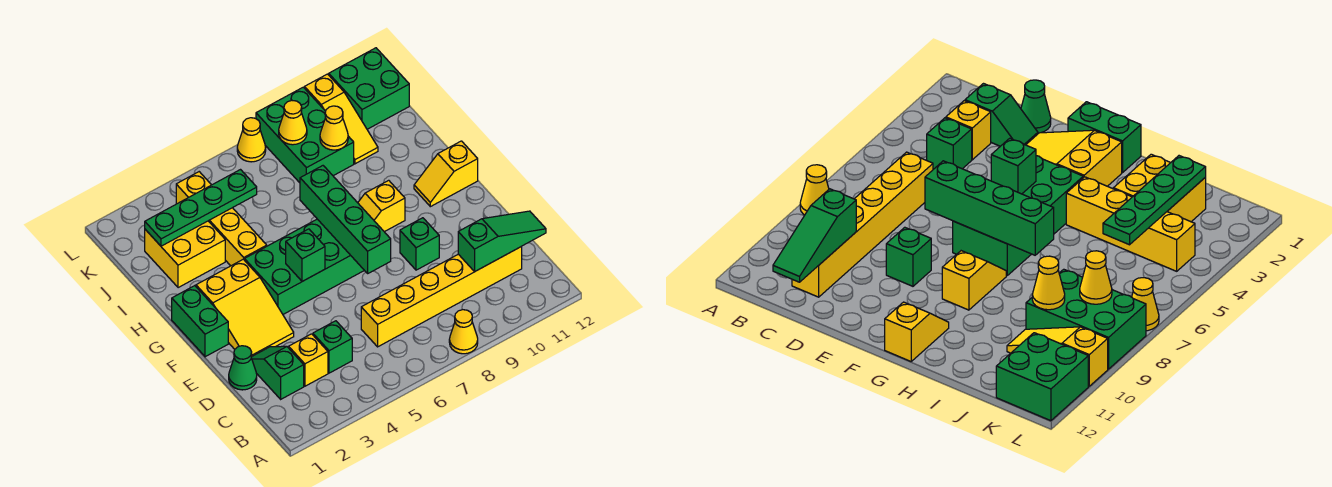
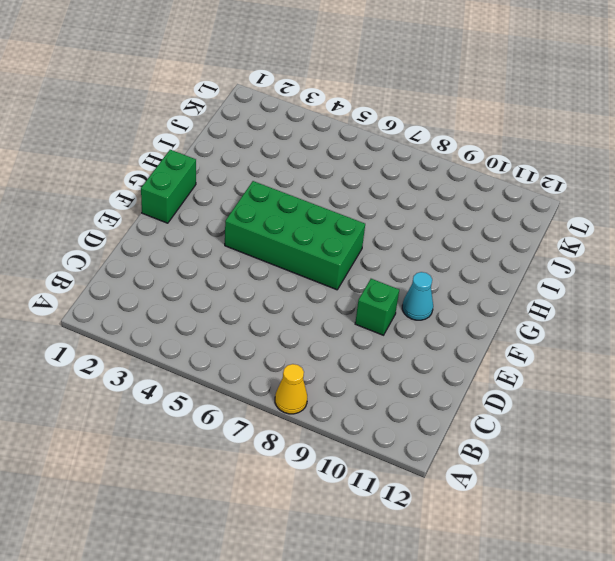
cyan 1x1 cone [402,272,433,320] -> none
none -> green 1x2 slope [251,346,304,399]
none -> yellow 1x1 brick [289,334,328,386]
none -> green 1x1 brick [313,321,352,373]

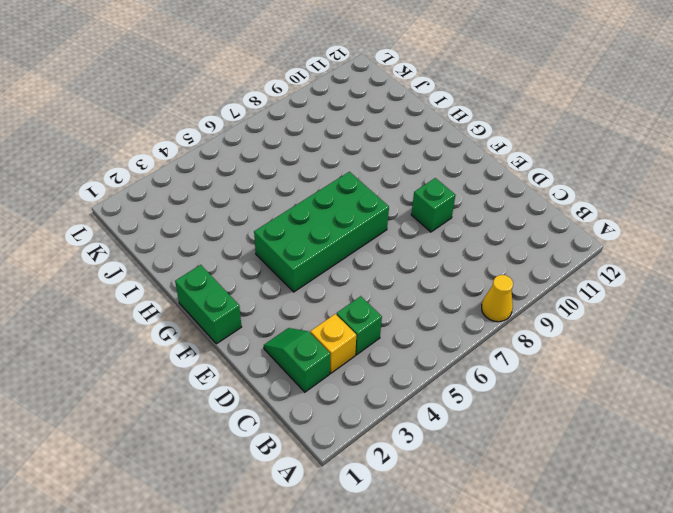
none -> yellow 1x6 brick [361,247,522,347]
none -> green 1x1 cone [229,346,257,390]
none -> yellow 2x3 slope [196,259,294,356]

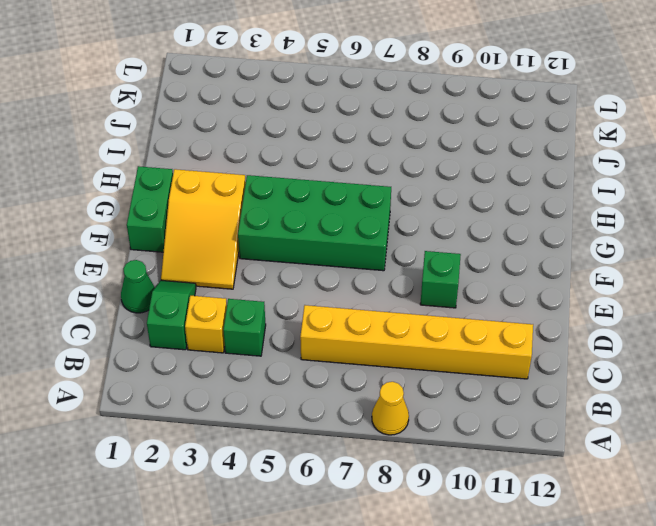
none -> yellow 1x2 slope [358,180,405,232]
none -> yellow 1x2 slope [414,141,478,207]
none -> yellow 1x4 brick [176,172,267,266]

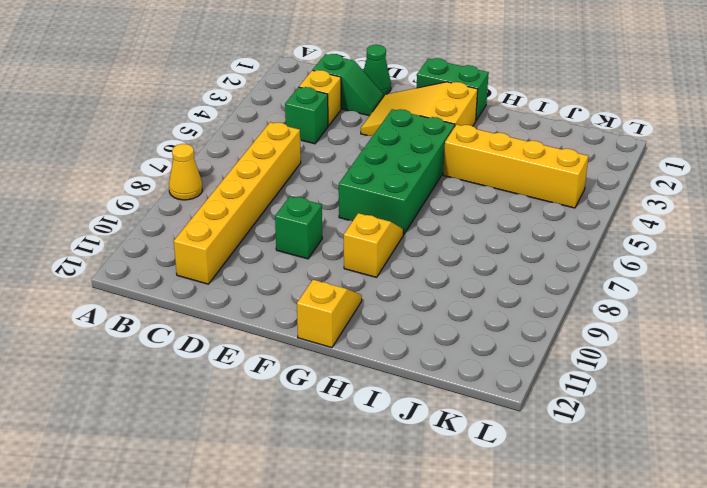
none -> yellow 2x2 brick [145,221,225,288]
none -> green 2x3 brick [256,87,354,183]
none -> yellow 1x3 slope [304,74,378,164]

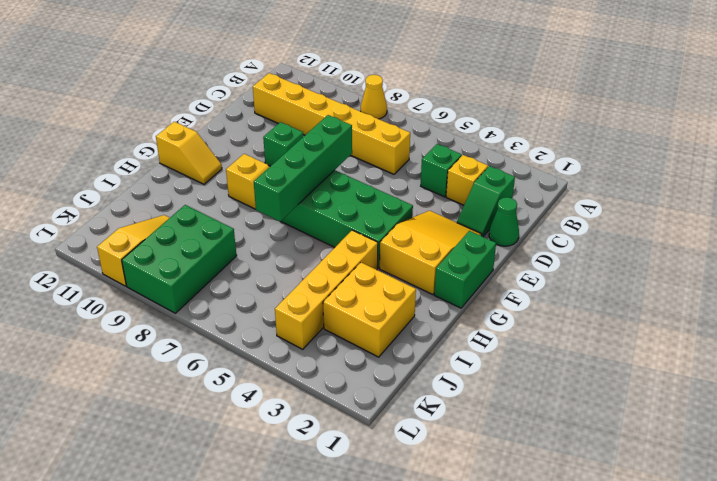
none -> green 2x2 brick [329,48,409,129]
none -> yellow 1x1 cone [237,118,266,162]
none -> green 1x3 slope [458,211,546,271]

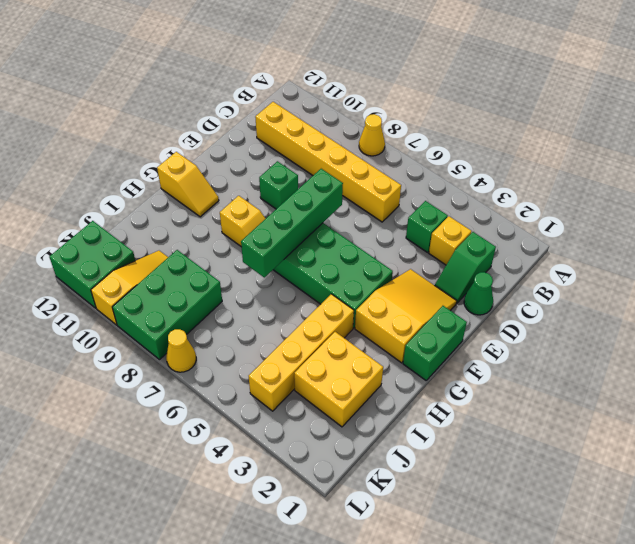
none -> green 1x3 slope [458,211,546,271]
none -> green 1x1 brick [286,229,325,281]
none -> green 1x4 plate [145,170,257,246]

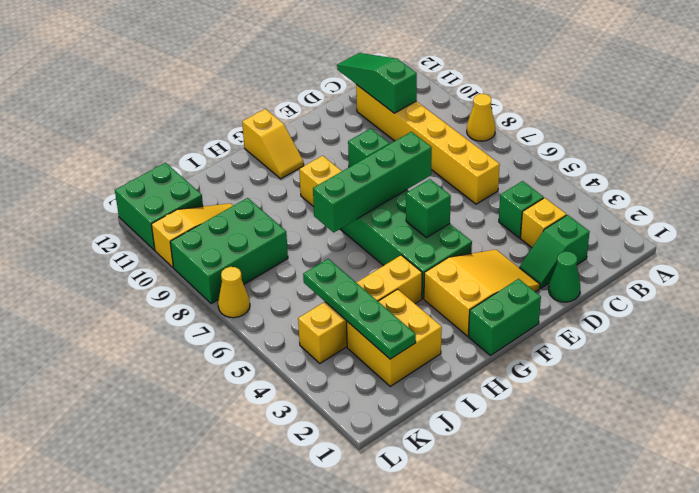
none -> yellow 1x1 cone [320,106,348,150]
none -> yellow 1x1 cone [279,101,307,145]

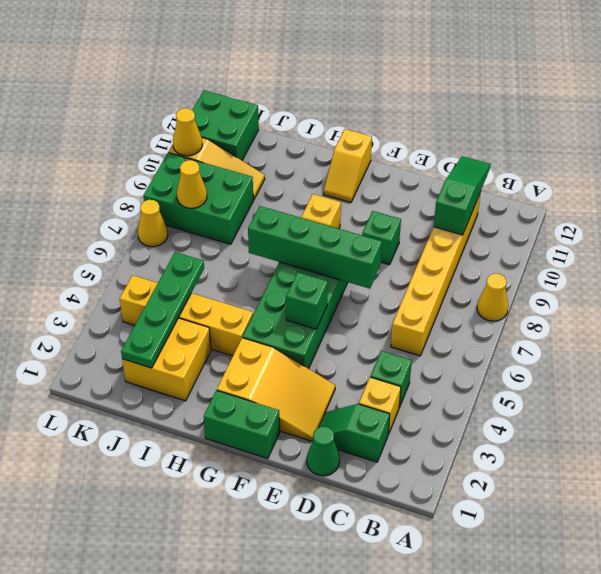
yellow 1x1 cone [173,108,202,156] -> yellow 1x1 cone moved to [320,106,348,150]

